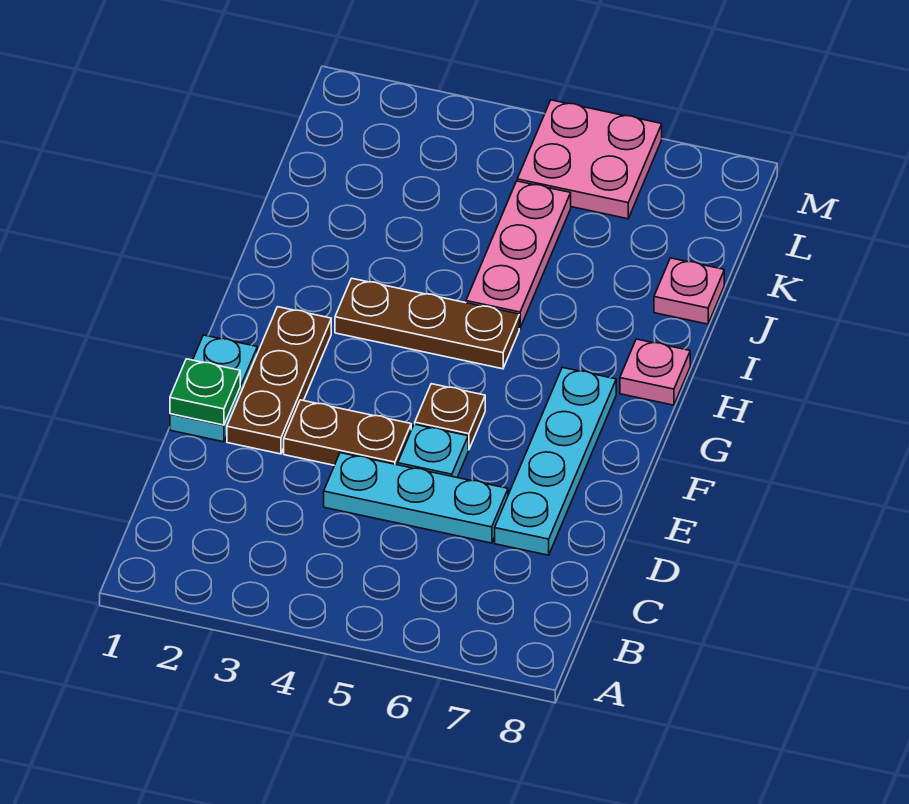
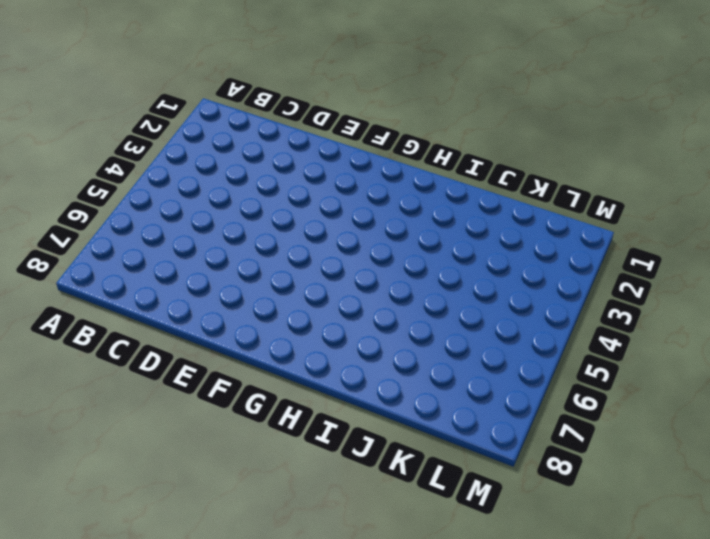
none -> cyan 1x3 plate [324,453,508,543]
none -> cyan 1x4 plate [495,367,616,555]
none -> cyan 1x2 plate [170,335,257,442]

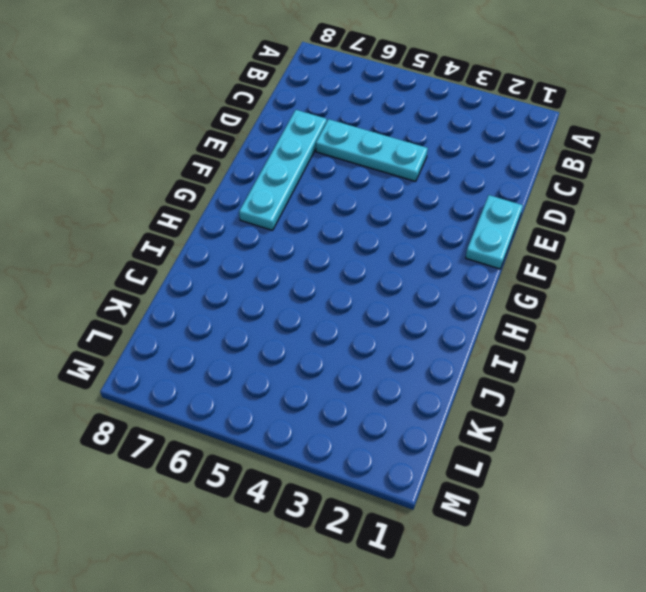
none -> brown 1x3 plate [227,307,331,454]
none -> brown 1x2 plate [284,400,411,465]
none -> cyan 1x1 plate [398,424,468,477]

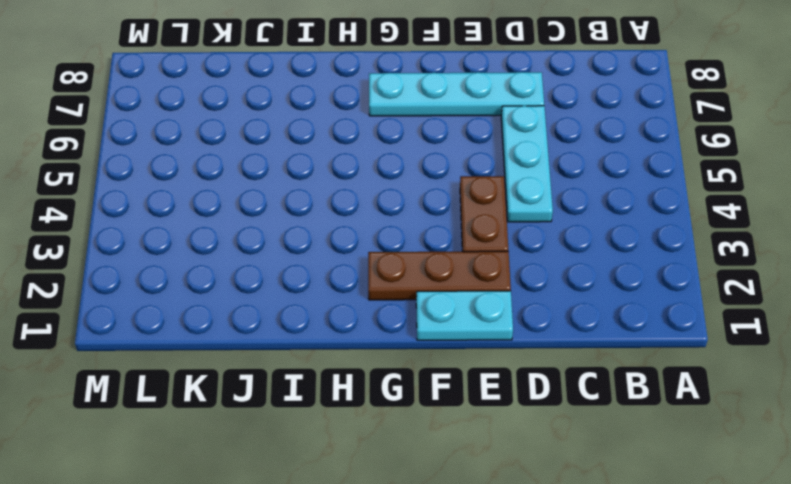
none -> cyan 1x1 plate [398,424,468,477]
none -> brown 1x1 plate [415,384,485,450]
none -> brown 1x3 plate [335,278,519,369]

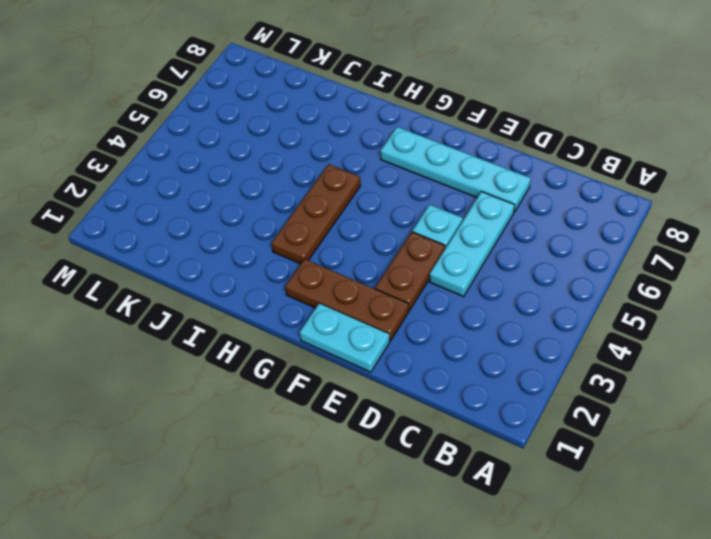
none -> brown 1x1 plate [415,384,485,450]
none -> pink 1x1 plate [620,339,690,405]
none -> pink 1x3 plate [466,181,571,328]

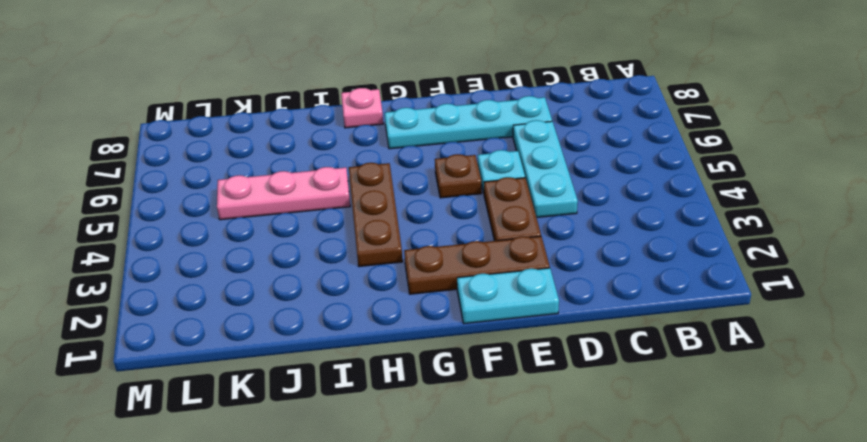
none -> pink 1x1 plate [654,258,724,324]
none -> pink 2x2 plate [517,100,662,219]
none -> green 1x1 plate [170,359,240,425]

